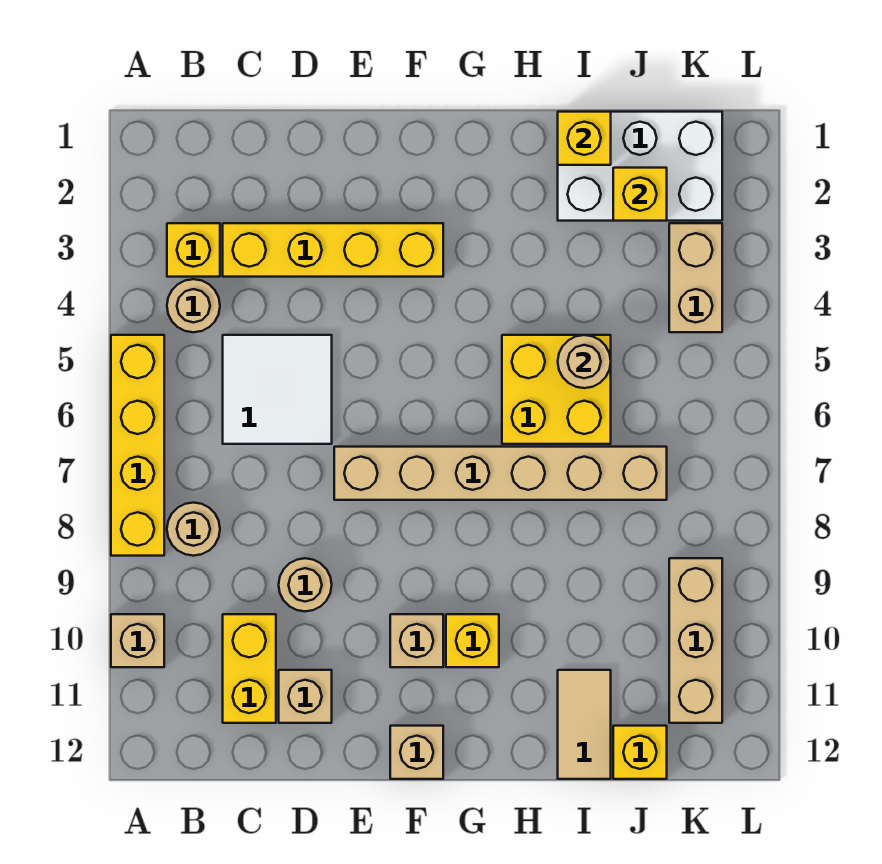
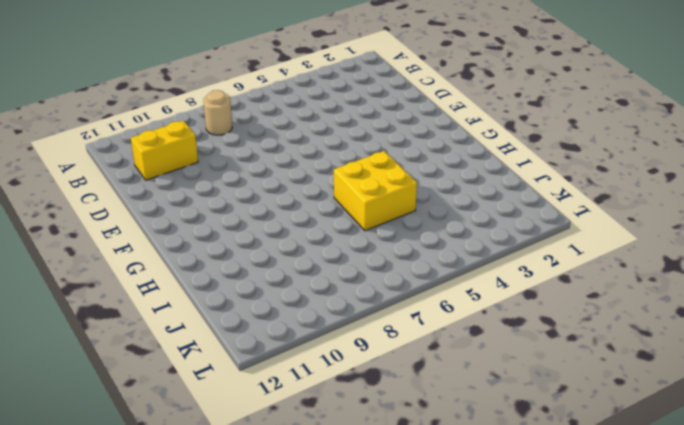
none -> yellow 1x4 brick [111,335,164,556]
none -> tan 1x1 brick [111,614,164,667]
none -> yellow 1x1 brick [167,223,220,277]

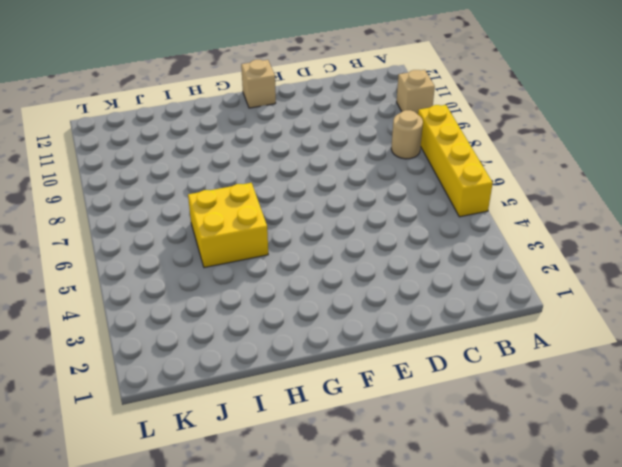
none -> yellow 1x1 brick [167,223,220,277]
none -> tan 1x1 round brick [167,279,220,332]
none -> yellow 1x4 brick [223,223,443,277]

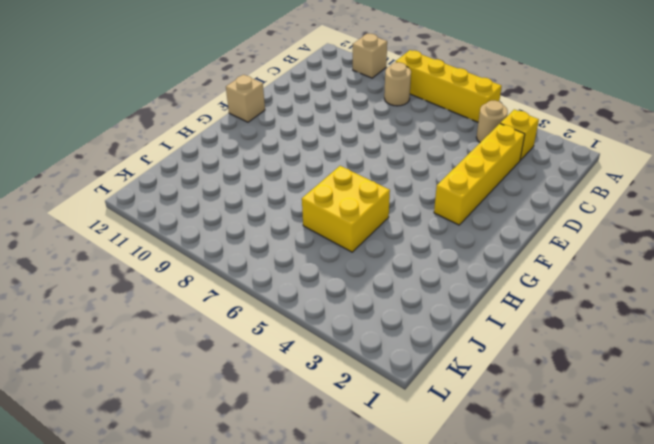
none -> white 2x2 tile [223,335,332,444]
none -> yellow 1x2 brick [223,614,276,723]
none -> tan 1x1 round brick [279,558,332,611]

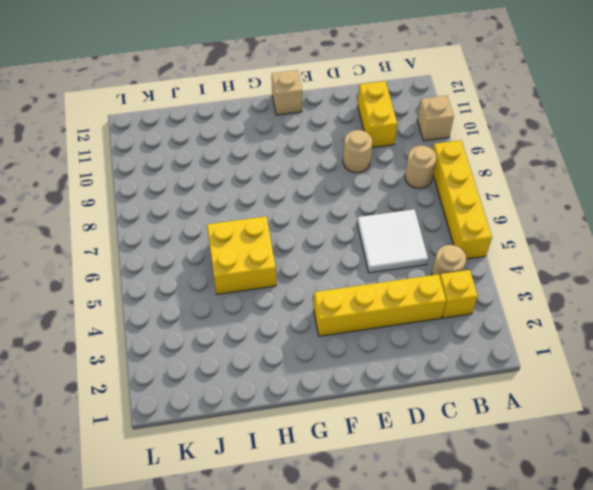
none -> tan 1x1 brick [279,670,332,723]
none -> tan 1x6 brick [334,447,667,500]
none -> tan 1x1 brick [390,614,443,667]

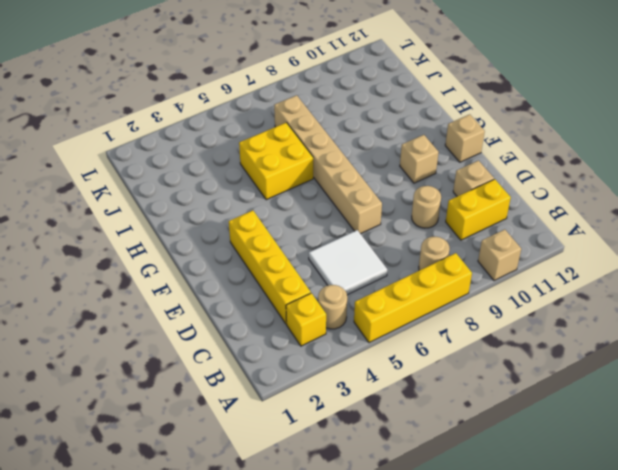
none -> yellow 1x1 brick [446,614,499,667]
none -> white 2x3 brick [558,112,722,221]
none -> tan 1x2 tile [558,670,611,779]

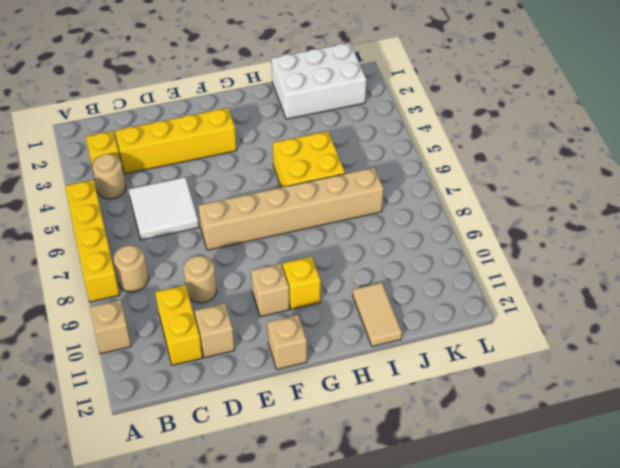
none -> yellow 1x1 brick [613,726,667,779]
none -> tan 1x2 brick [669,223,722,332]
none -> tan 1x3 brick [669,558,722,723]

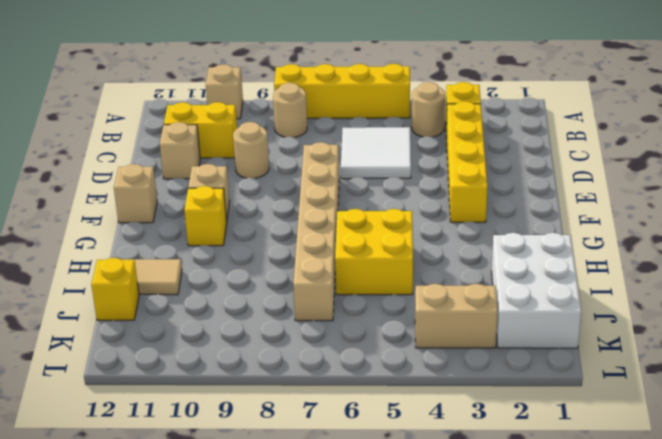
none -> tan 1x3 brick [669,558,722,723]
none -> yellow 1x1 brick [558,112,611,165]
none -> tan 1x1 round brick [558,335,611,388]

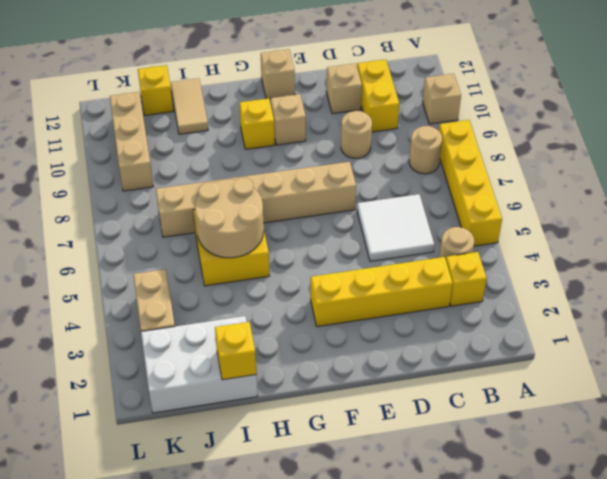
tan 2x2 round brick [195,178,264,258] -> tan 1x1 round brick [558,335,611,388]
none -> yellow 1x1 brick [613,168,667,221]

